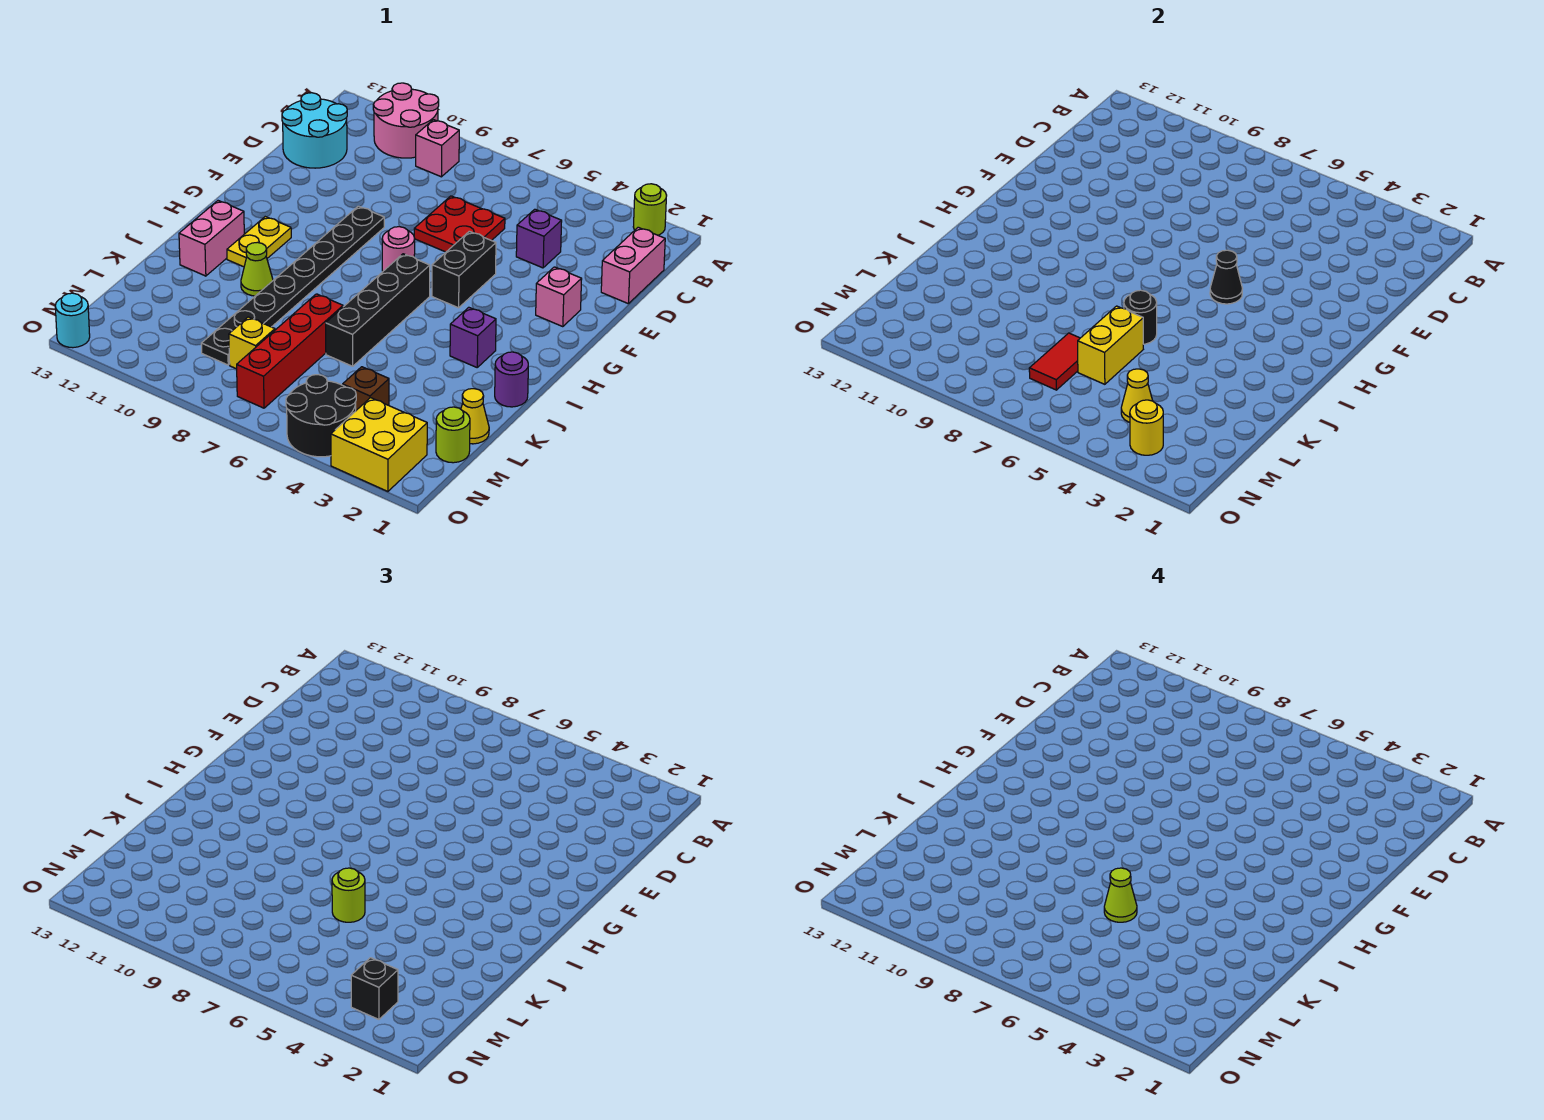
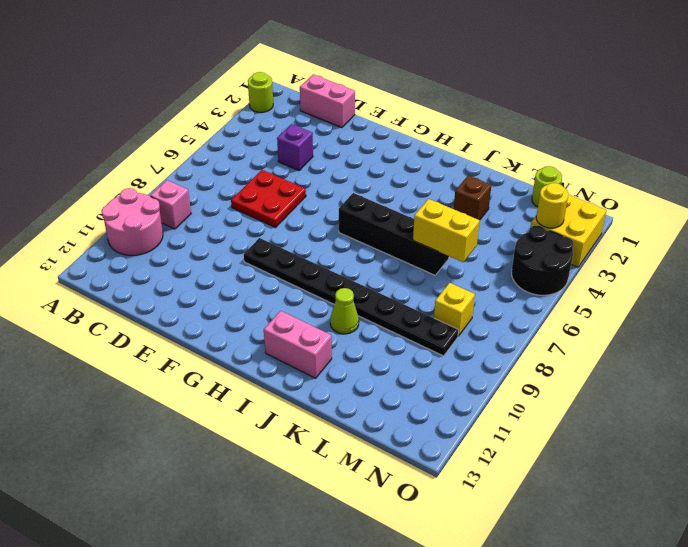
brown 1x1 brick [454,176,491,220] -> brown 1x1 brick moved to [343,367,389,410]
none -> cyan 2x2 round brick [282,93,347,168]
none -> pink 1x1 brick [536,267,582,327]
none -> black 1x2 brick [432,231,496,308]
none -> pink 1x1 round brick [382,227,415,271]

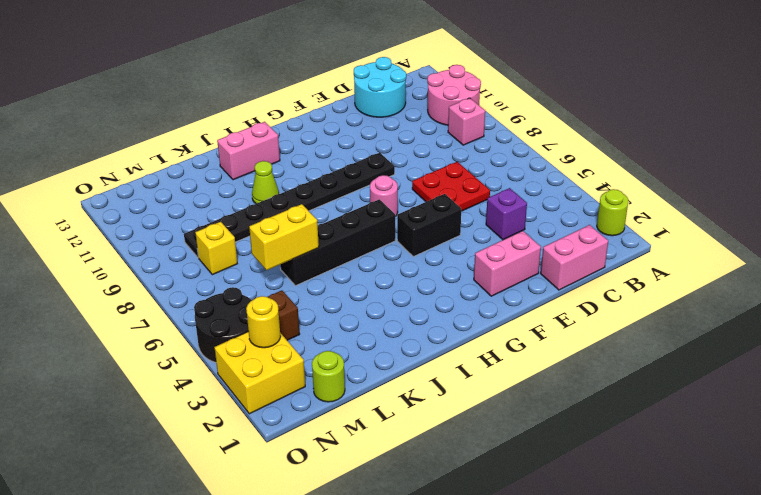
pink 1x2 brick [474,231,541,296] -> pink 1x1 brick [536,267,582,327]
none -> yellow 1x2 plate [227,217,291,267]
none -> purple 1x1 brick [450,307,496,367]
none -> purple 1x1 round brick [495,352,528,407]
none -> red 1x4 brick [237,294,343,408]

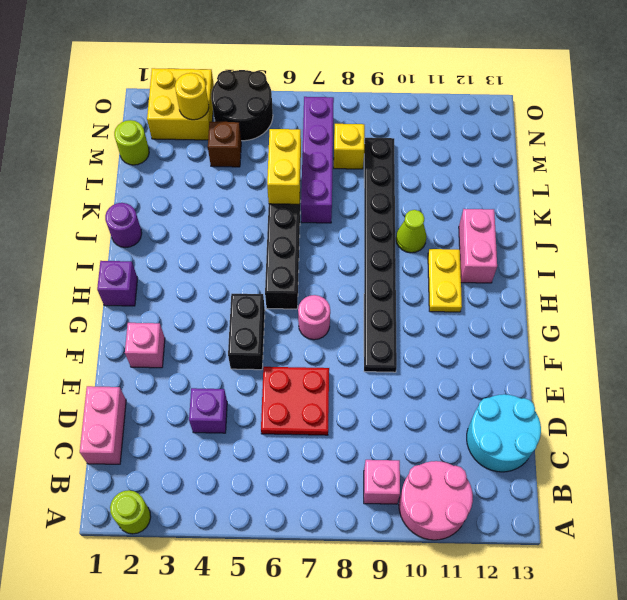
purple 1x1 brick [97,261,138,306] -> purple 1x1 brick moved to [450,307,496,367]
purple 1x4 brick [301,97,334,223] -> red 1x4 brick [237,294,343,408]
none -> yellow 1x1 cone [461,389,489,444]
none -> cyan 1x1 round brick [55,293,90,348]
none -> black 1x1 cone [1210,250,1242,304]
none -> black 1x1 round brick [1124,290,1157,344]

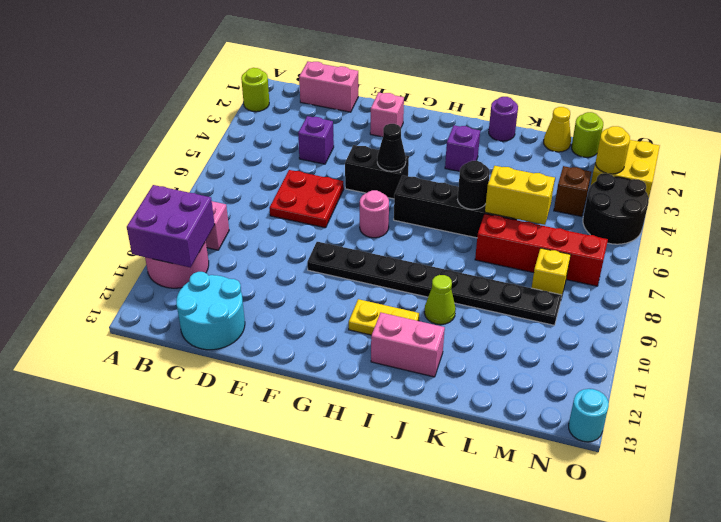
purple 2x2 brick [127,185,215,267] -> none
none -> red 1x2 tile [1029,333,1080,390]
none -> yellow 1x1 cone [1121,369,1153,422]
none -> lime 1x1 round brick [332,868,365,922]
none -> black 1x1 brick [351,958,398,1019]

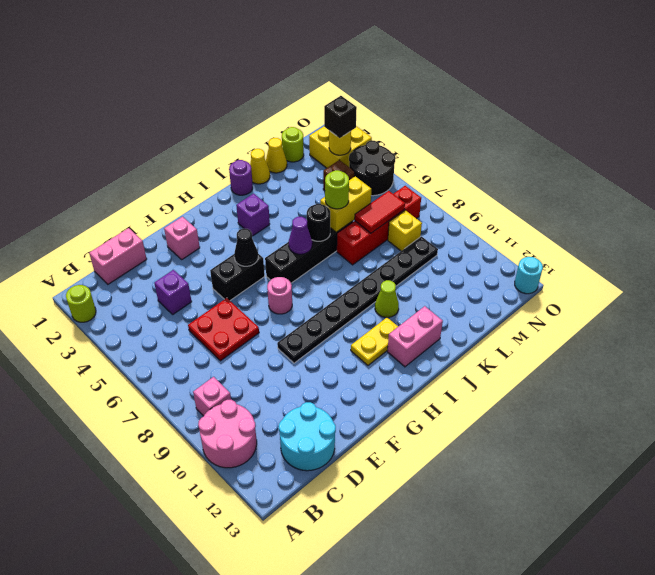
purple 1x1 cone [289,217,312,254] -> none
yellow 1x1 cone [250,149,270,184] -> yellow 1x1 cone moved to [1121,369,1153,422]
none -> lime 1x1 cone [1104,868,1137,922]

